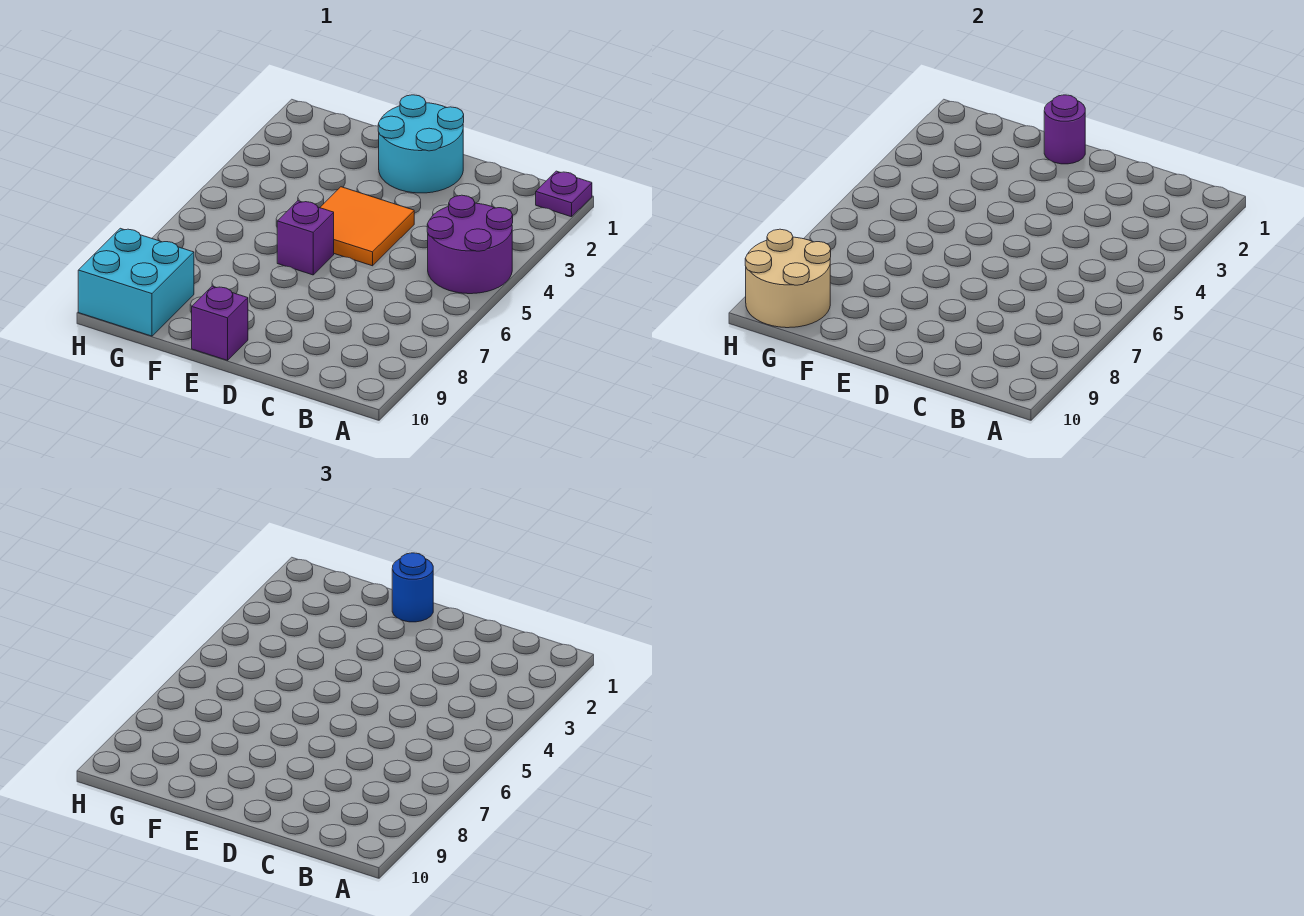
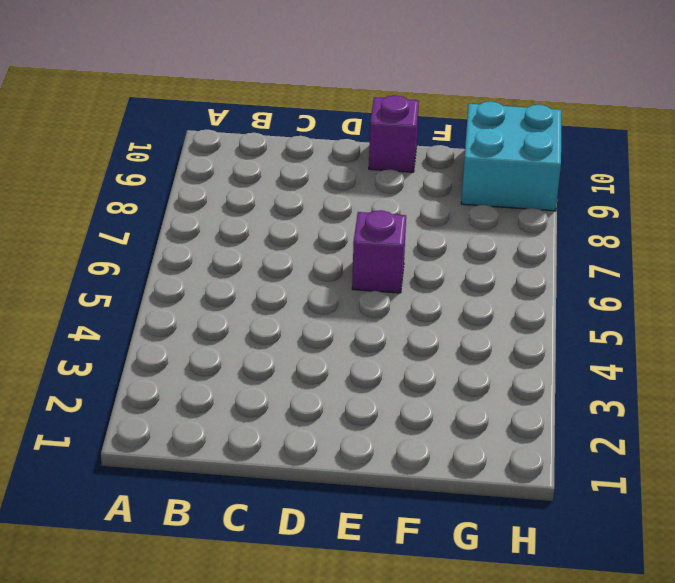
none -> purple 1x1 plate [536,171,592,217]
none -> purple 2x2 round brick [427,195,513,294]

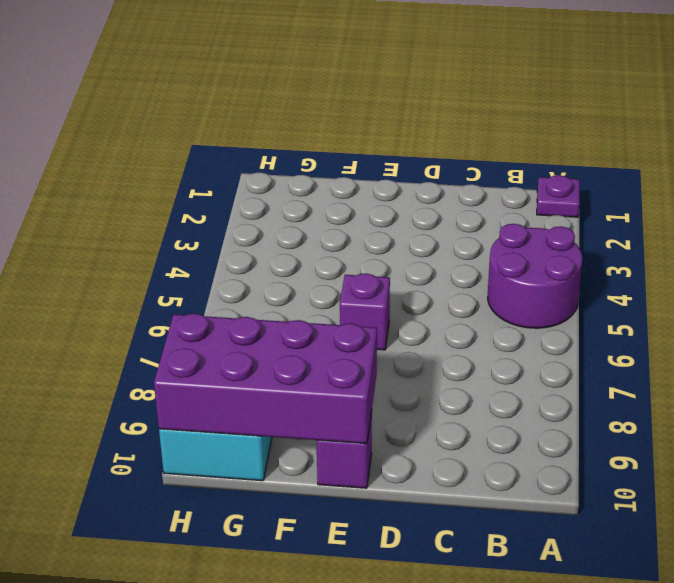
purple 2x4 brick [154,313,377,444] -> tan 2x2 round brick [745,229,831,328]
none -> cyan 2x2 round brick [378,95,464,193]
none -> orange 2x2 tile [320,187,414,266]

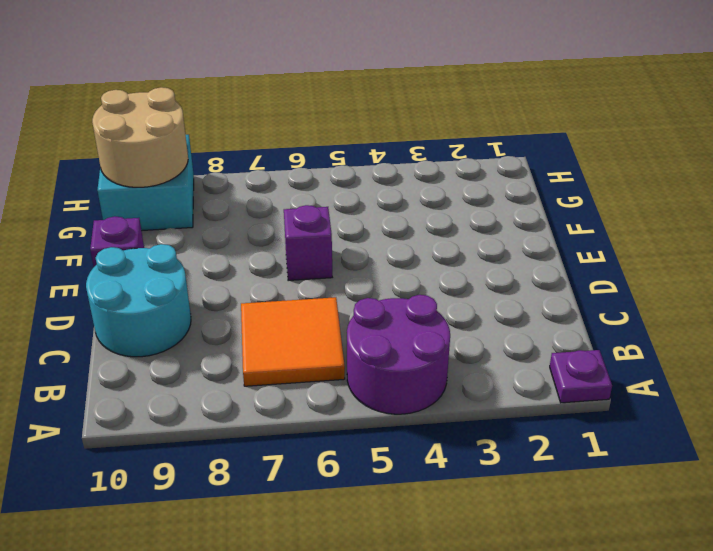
orange 2x2 tile [241,297,345,386] -> orange 2x2 tile moved to [320,187,414,266]
cyan 2x2 round brick [86,244,191,357] -> cyan 2x2 round brick moved to [378,95,464,193]
none -> purple 1x1 round brick [1044,95,1085,164]
none -> blue 1x1 round brick [392,553,433,622]

